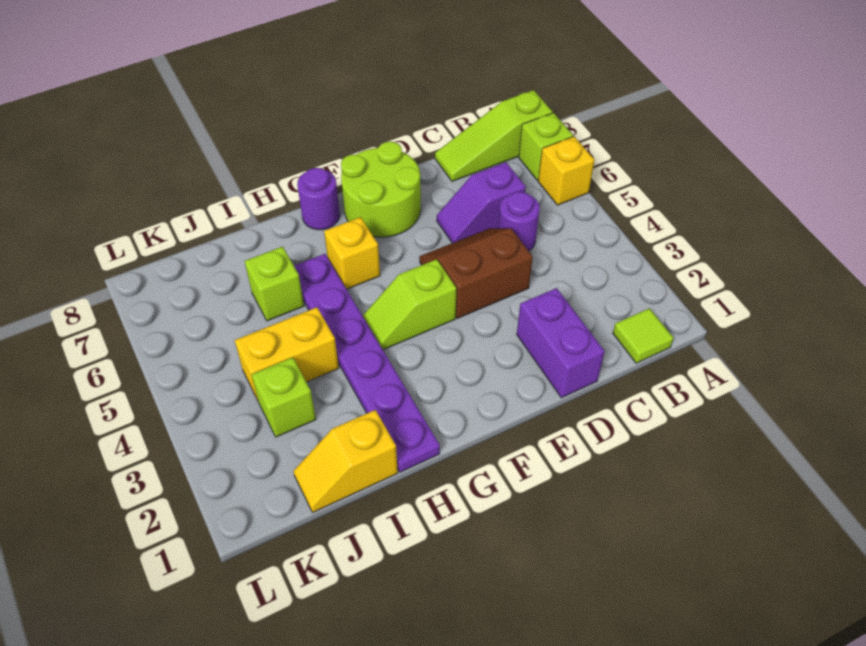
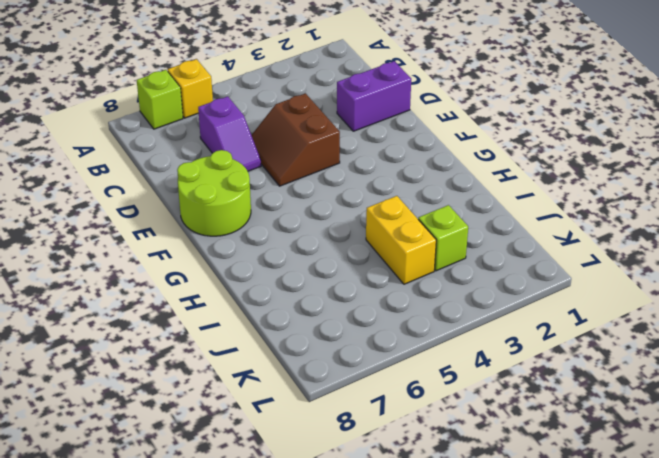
none -> lime 1x3 slope [435,90,552,181]
none -> lime 1x1 tile [613,308,674,363]
none -> purple 1x1 round brick [498,192,540,251]

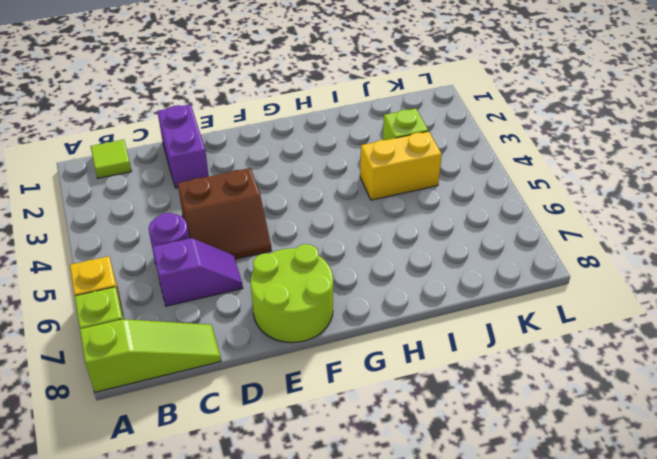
none -> lime 1x2 slope [363,259,456,350]
none -> yellow 1x1 brick [324,217,380,289]
none -> purple 1x1 round brick [297,168,340,230]

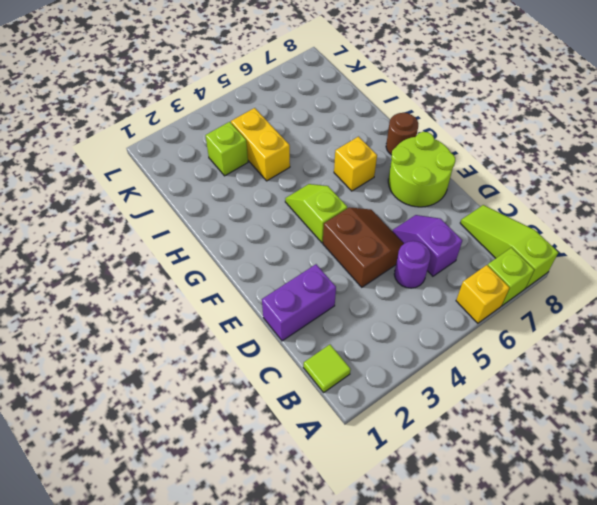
brown 1x1 round brick [386,113,418,155] -> purple 1x1 round brick [297,168,340,230]
none -> purple 1x6 plate [294,254,440,472]
none -> yellow 1x2 slope [293,410,398,512]
none -> lime 1x1 brick [245,247,304,321]

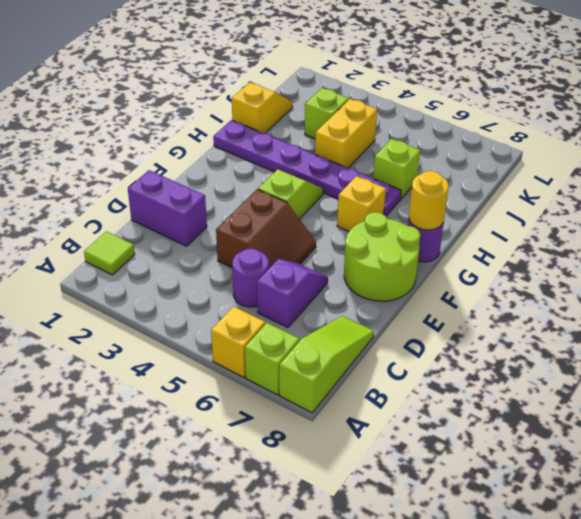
yellow 1x1 round brick [409,171,448,230] -> none

